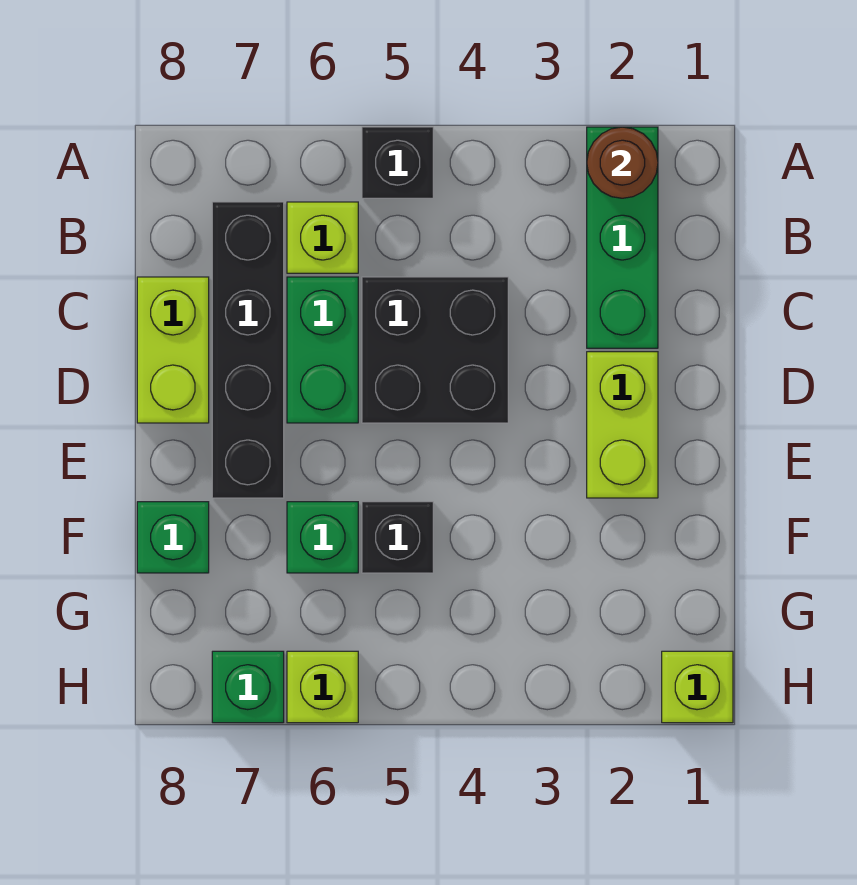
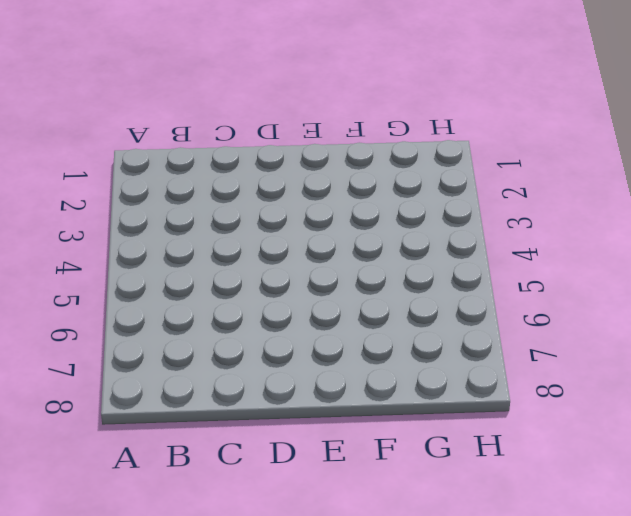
none -> green 1x3 brick [587,127,658,348]
none -> black 1x1 brick [362,127,433,198]
none -> lime 1x1 brick [287,202,358,273]

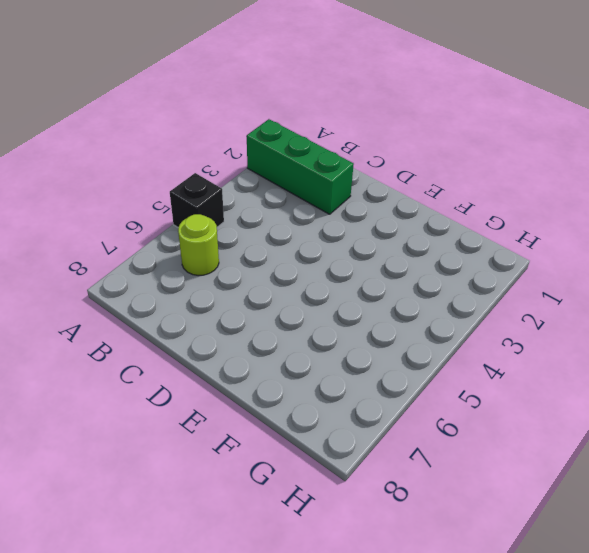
lime 1x1 round brick [178,214,219,276] -> lime 1x1 brick [287,202,358,273]
none -> black 1x4 brick [212,202,284,498]
none -> black 2x2 brick [362,277,508,423]
none -> green 1x2 brick [287,277,358,423]

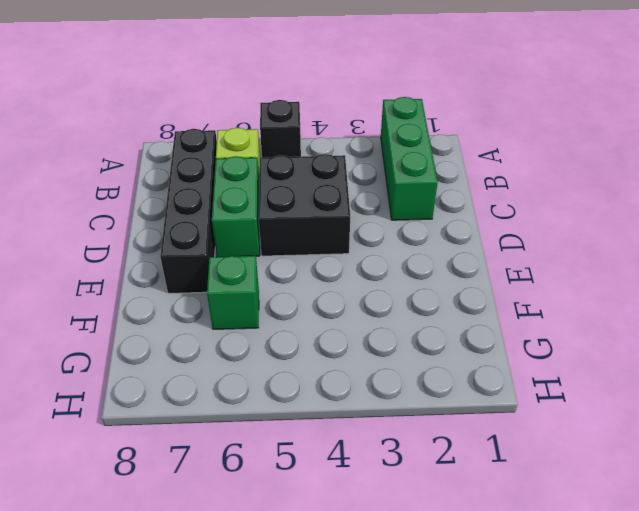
none -> lime 1x2 brick [137,277,209,423]
none -> lime 1x2 brick [587,352,658,498]
none -> black 1x1 brick [362,502,433,573]

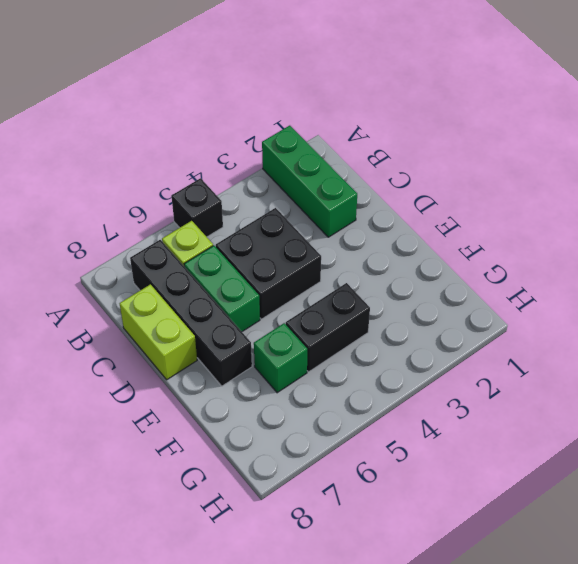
black 1x2 brick [286,283,370,372] -> black 1x1 brick [362,502,433,573]
none -> lime 1x2 brick [587,352,658,498]
none -> green 1x1 brick [137,502,209,573]
none -> lime 1x1 brick [662,651,733,723]

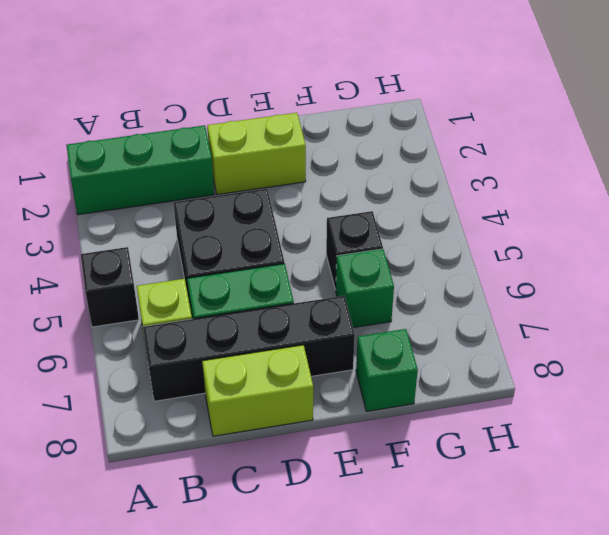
none -> lime 1x1 brick [662,651,733,723]
none -> lime 1x1 brick [287,651,358,723]
none -> green 1x1 brick [212,651,284,723]

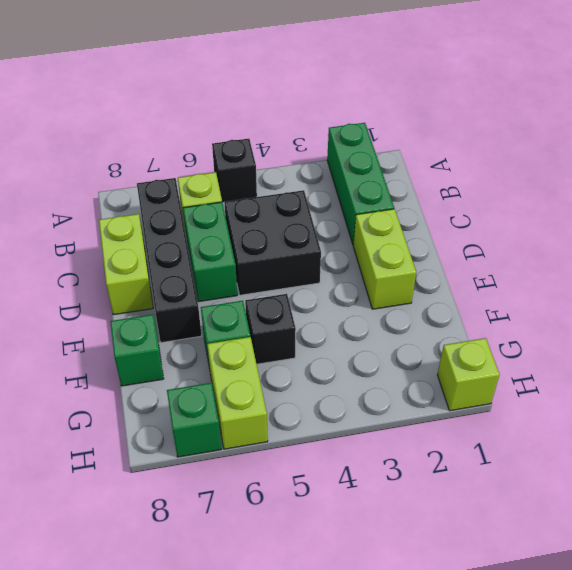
lime 1x2 brick [207,337,268,449] -> lime 1x1 brick [287,651,358,723]
none -> brown 1x1 round brick [587,127,658,198]

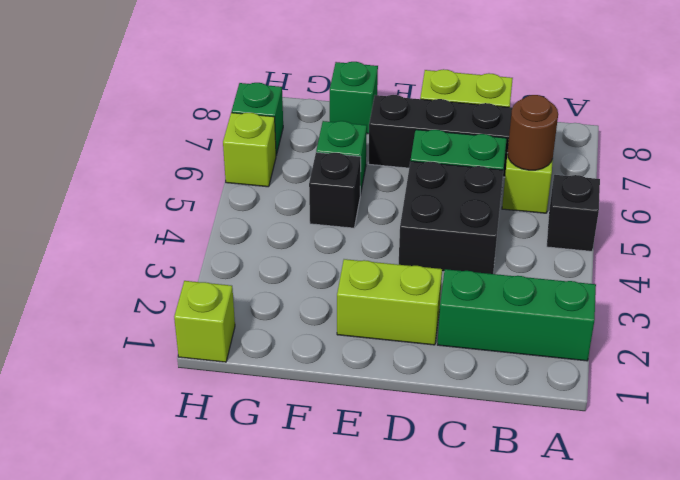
brown 1x1 round brick [508,95,558,170] -> brown 1x1 round brick moved to [587,127,658,198]

